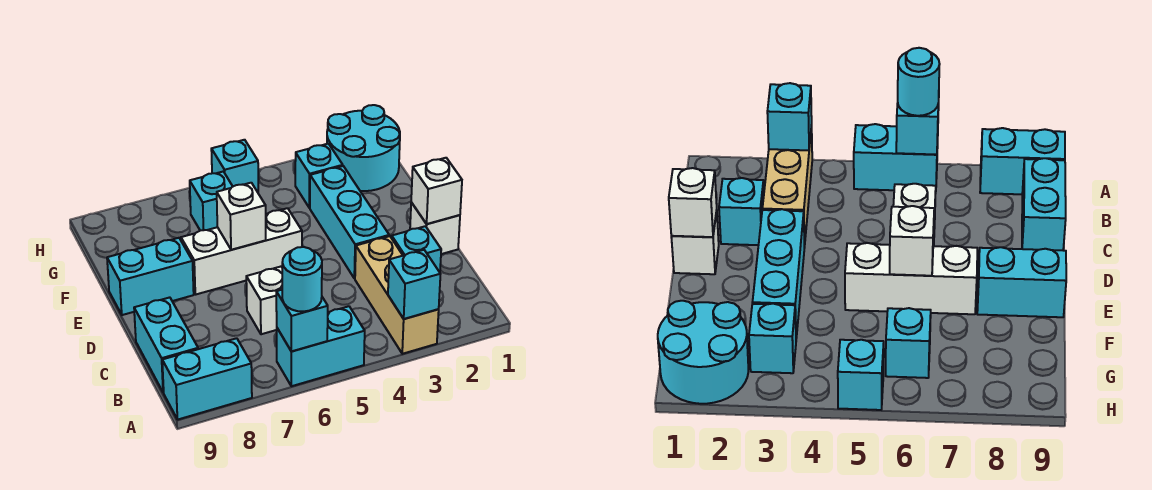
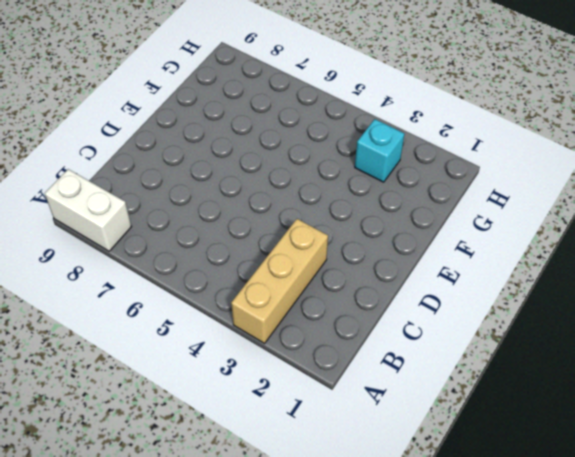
white 1x2 brick [45,169,132,251] -> cyan 1x2 brick [162,338,252,420]
none -> cyan 1x2 brick [277,306,365,386]
none -> cyan 1x2 brick [134,297,198,393]
none -> cyan 1x1 brick [392,226,441,272]

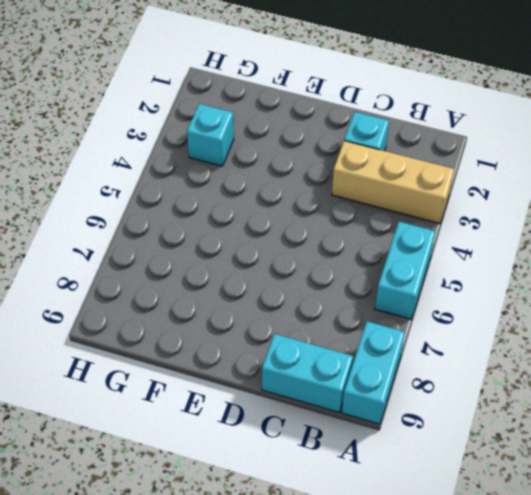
none -> white 1x1 brick [246,267,282,334]
none -> white 1x1 brick [410,203,460,254]
none -> cyan 1x3 brick [310,166,389,279]

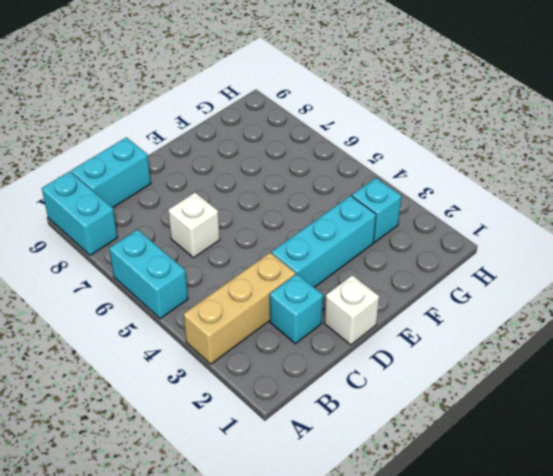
none -> white 1x3 brick [181,208,302,295]
none -> cyan 1x2 brick [107,238,194,315]
none -> cyan 2x2 round brick [327,105,400,191]

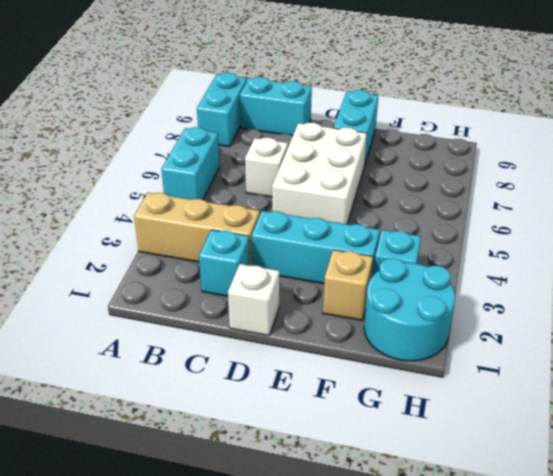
white 2x3 brick [272,123,367,224] -> white 1x3 brick [181,208,302,295]
tan 1x1 brick [323,250,373,320] -> none
none -> cyan 1x1 brick [190,172,233,231]
none -> cyan 1x1 brick [211,140,258,192]
none -> cyan 1x1 brick [388,250,440,319]

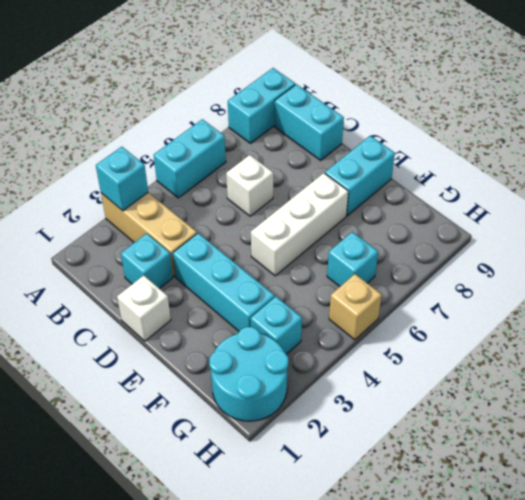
tan 1x1 brick [329,274,382,340] -> cyan 1x1 brick [211,140,258,192]
none -> cyan 1x1 brick [276,290,328,351]
none -> white 1x1 brick [411,158,462,224]
none -> white 1x1 brick [217,183,266,250]

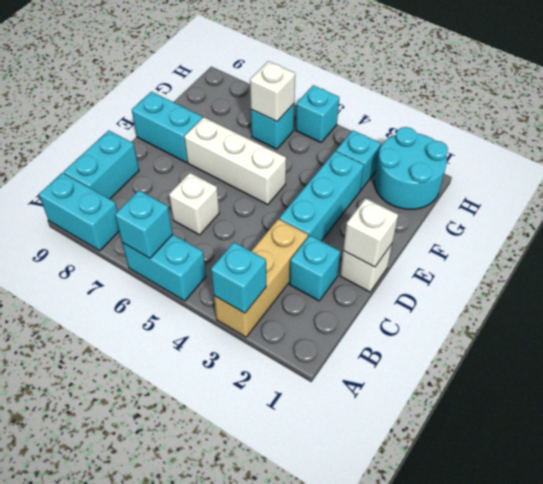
white 1x1 brick [250,61,295,121] -> white 1x1 brick moved to [217,183,266,250]
none -> cyan 1x1 round brick [282,247,322,312]

